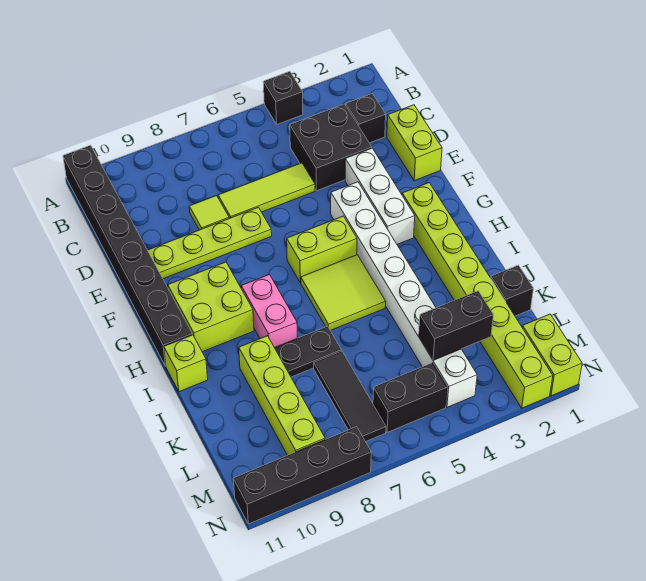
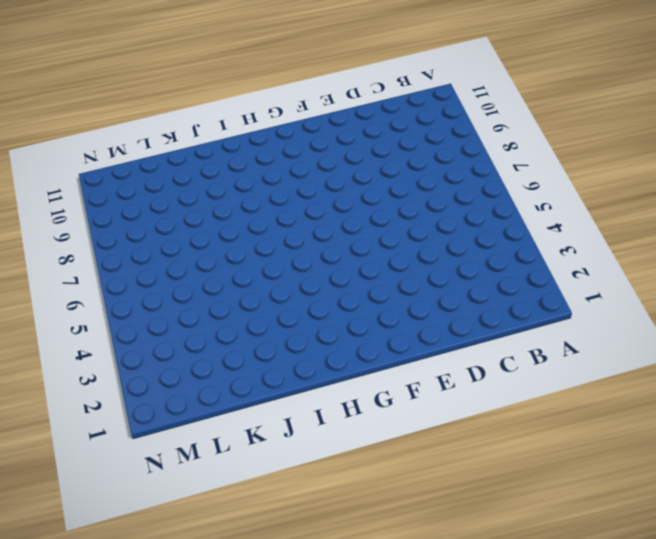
none -> black 1x1 brick [263,71,303,124]
none -> black 1x8 brick [63,145,192,366]
none -> black 1x1 brick [346,94,386,143]

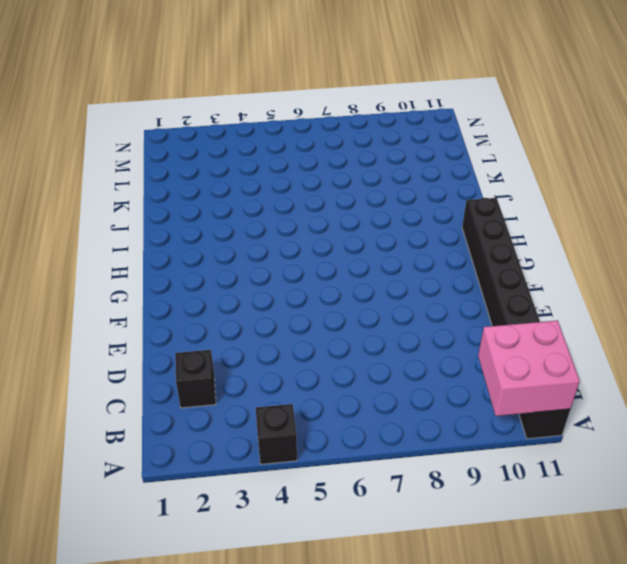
pink 2x2 brick [478,320,580,416] -> none
none -> black 2x2 brick [290,104,372,191]
none -> lime 1x2 brick [387,105,442,181]
none -> lime 1x3 tile [218,163,315,218]

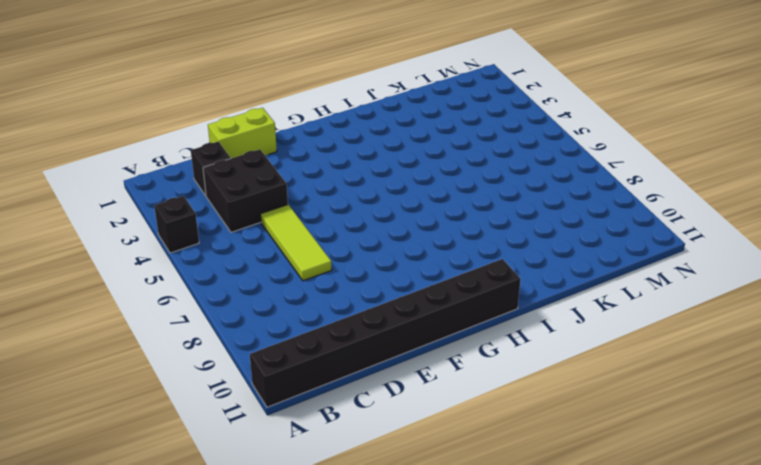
none -> lime 1x1 tile [189,196,229,230]
none -> white 1x3 brick [345,148,415,244]
none -> lime 1x4 plate [148,207,272,279]

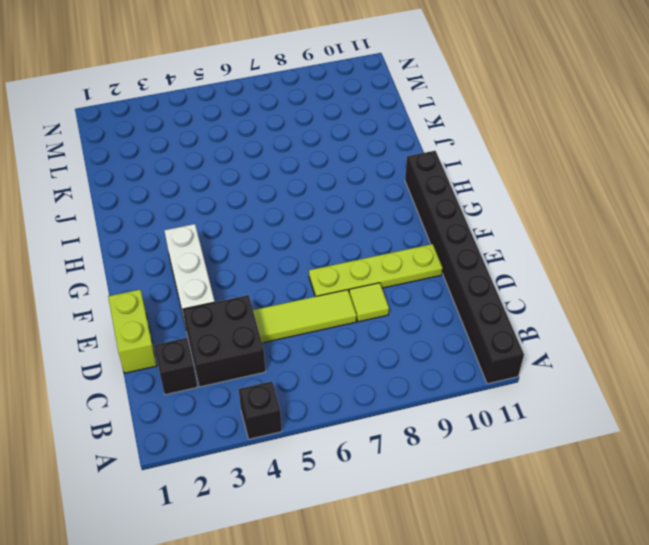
none -> white 1x8 brick [331,182,477,407]
none -> lime 1x8 brick [402,183,553,408]
none -> lime 1x2 brick [287,216,357,283]

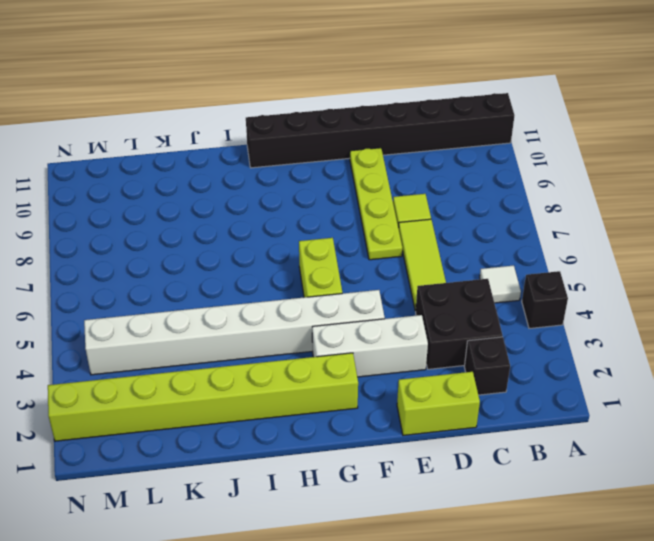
white 1x1 tile [480,265,521,303] -> none
none -> lime 2x2 brick [168,262,254,352]
none -> lime 2x2 tile [301,255,386,331]
none -> pink 1x2 brick [241,274,297,348]

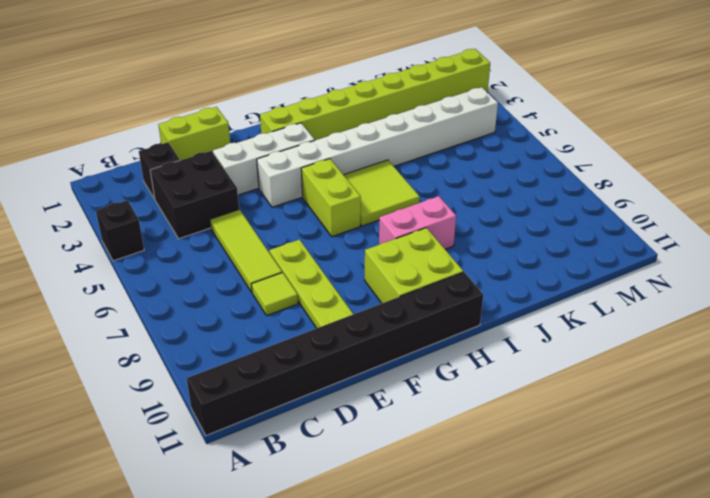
none -> lime 1x1 brick [164,335,208,392]
none -> black 1x2 plate [275,326,341,377]
none -> lime 1x4 brick [239,336,325,455]

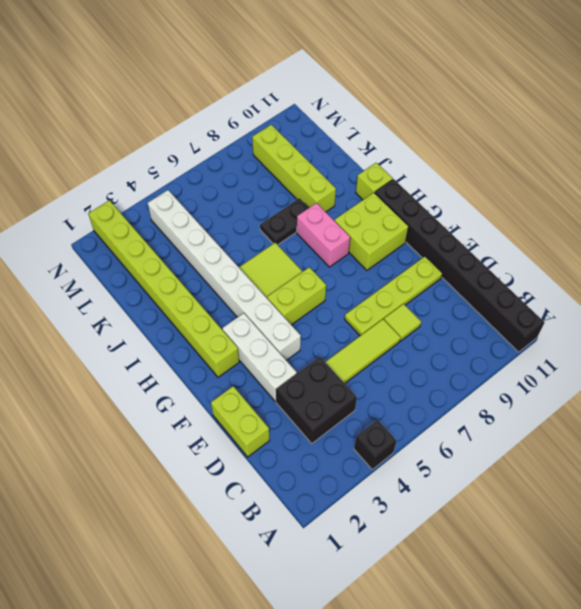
none -> black 1x1 brick [346,94,386,143]
none -> black 1x1 brick [491,265,533,316]
none -> black 1x3 tile [314,351,386,442]

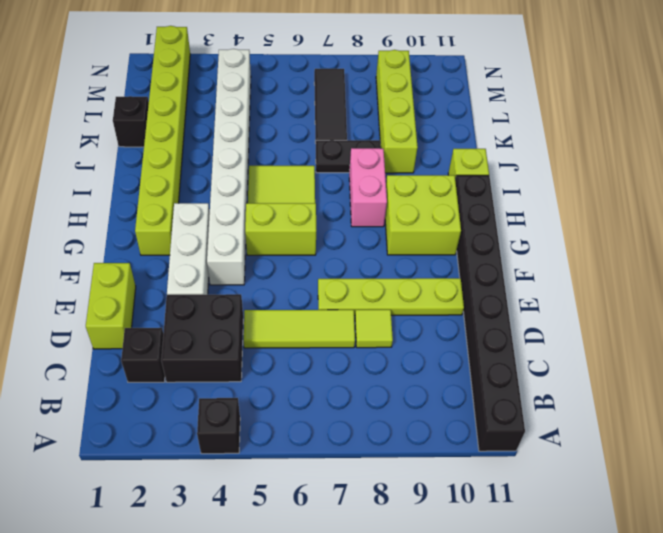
none -> lime 1x2 brick [522,314,582,396]
none -> black 1x2 brick [373,363,447,432]
none -> black 1x4 brick [233,427,371,524]

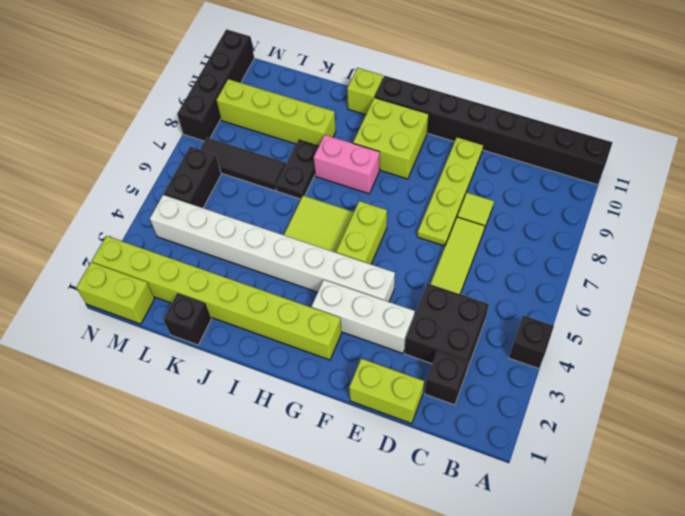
none -> black 1x2 brick [419,291,493,360]

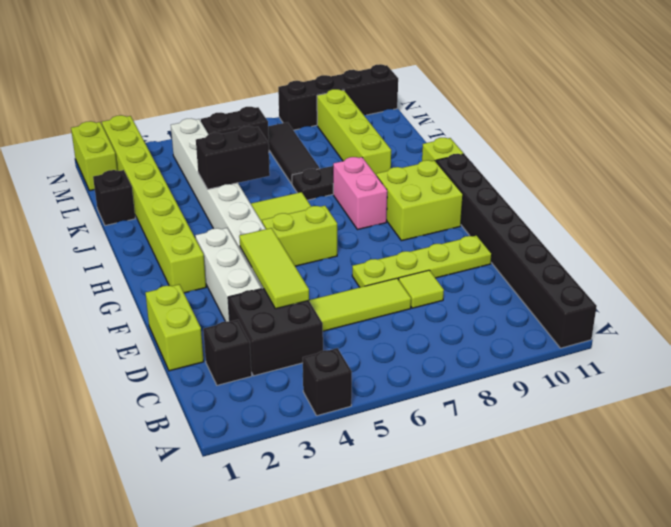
lime 1x3 tile [239,228,309,309] -> none
black 1x2 brick [196,126,270,189] -> black 1x2 brick moved to [419,291,493,360]

